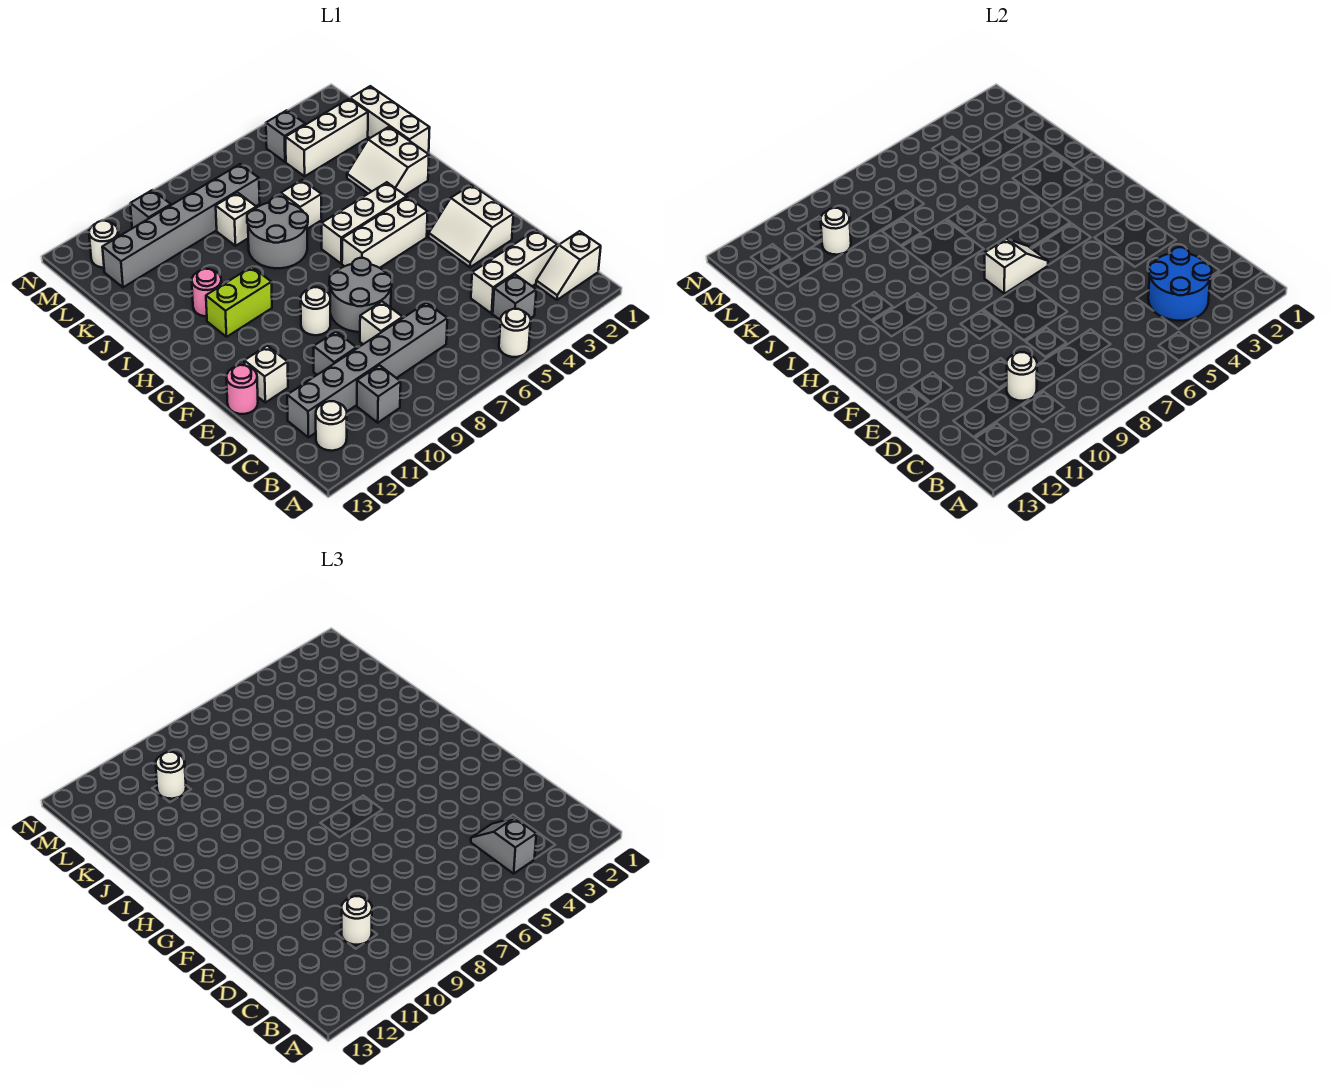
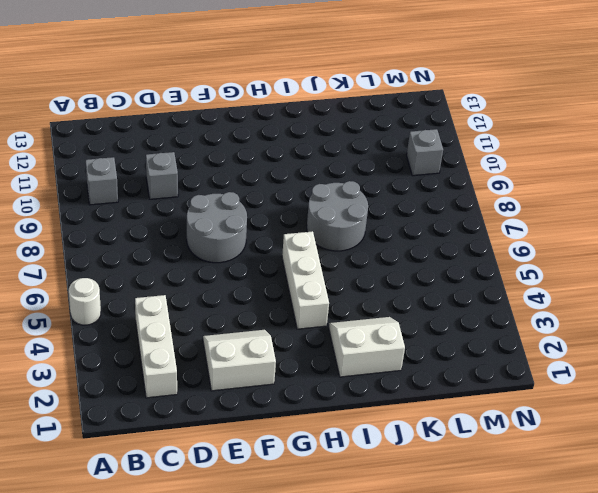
none -> white 1x2 slope [536,231,601,300]
none -> grey 1x1 brick [493,274,536,320]
none -> white 1x1 round brick [316,401,347,451]
none -> grey 1x6 brick [287,303,447,437]

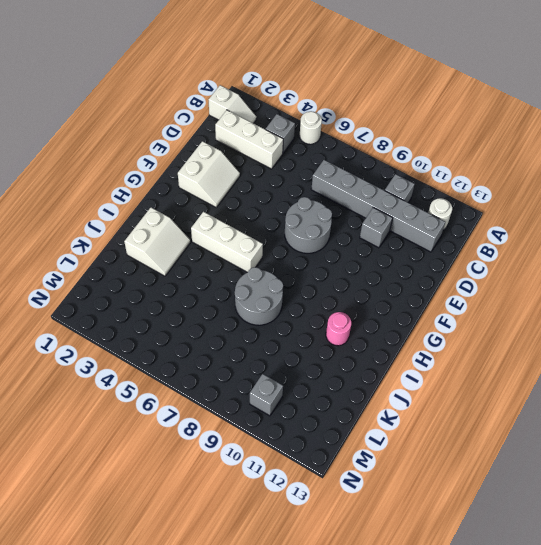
none -> white 1x1 brick [360,302,403,344]
none -> white 1x1 brick [244,346,288,403]
none -> pink 1x1 round brick [227,365,258,414]
none -> white 1x1 round brick [301,287,330,335]

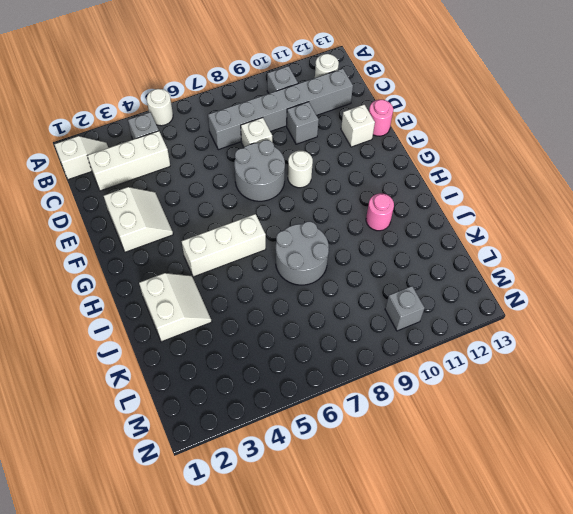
none -> white 1x3 brick [342,197,428,268]
none -> lime 1x2 brick [206,267,272,337]
none -> white 1x3 brick [350,86,430,154]
none -> white 1x1 brick [281,180,322,229]

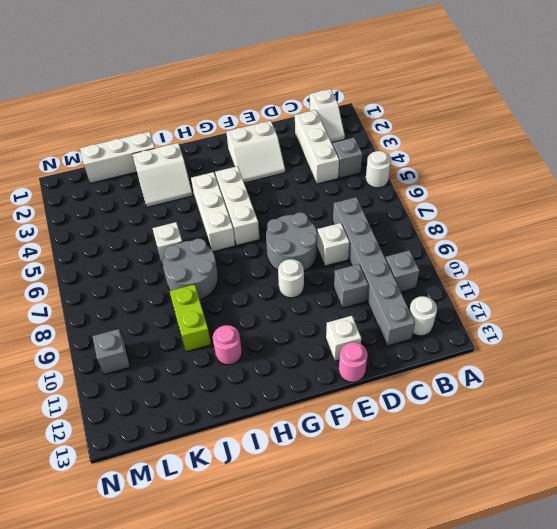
lime 1x2 brick [170,284,211,352] -> lime 1x2 brick moved to [206,267,272,337]
none -> white 1x1 brick [216,192,256,246]
none -> white 1x3 brick [286,99,368,176]
none -> grey 1x6 brick [102,164,260,287]
none -> grey 1x1 brick [266,110,305,162]

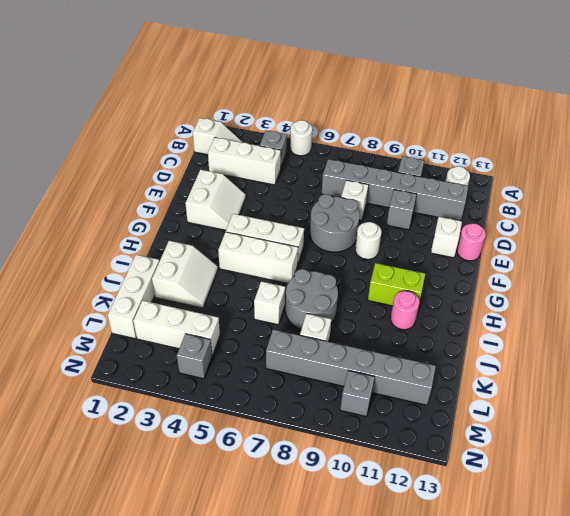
none -> white 1x1 round brick [89,221,119,268]
none -> blue 2x2 round brick [1148,247,1212,321]
none -> white 1x1 round brick [1007,352,1037,401]
none -> white 1x2 slope [985,239,1048,294]

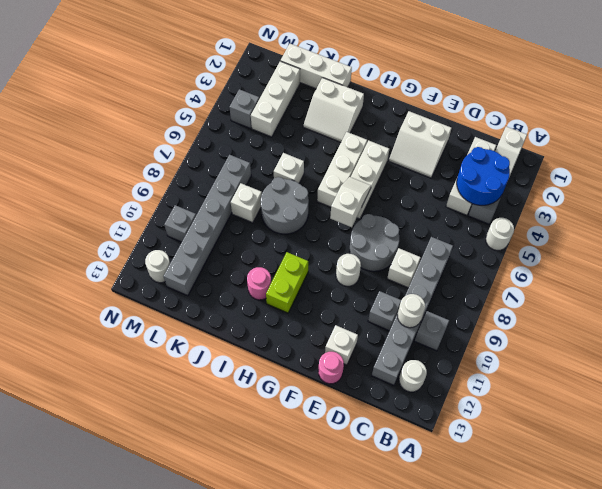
none -> white 1x1 round brick [821,208,851,255]
none -> grey 1x2 slope [471,818,536,874]
none -> white 1x1 round brick [342,896,372,945]
none -> white 1x1 round brick [156,752,186,799]

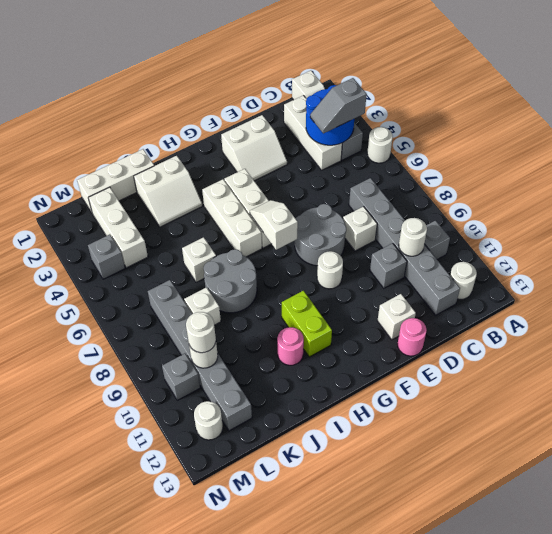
none -> white 1x1 round brick [342,896,372,945]

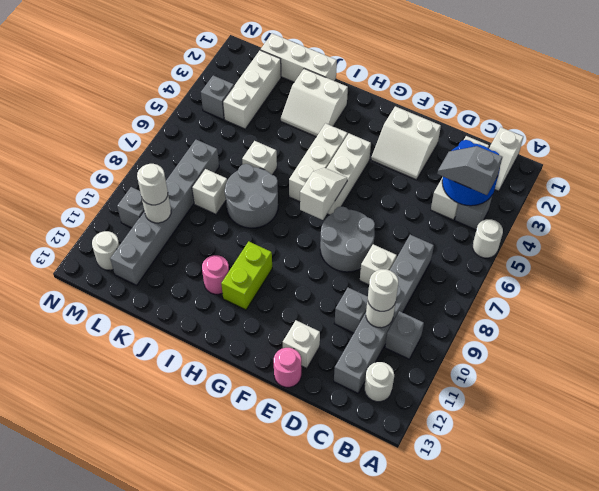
none -> white 1x1 round brick [301,287,330,335]

